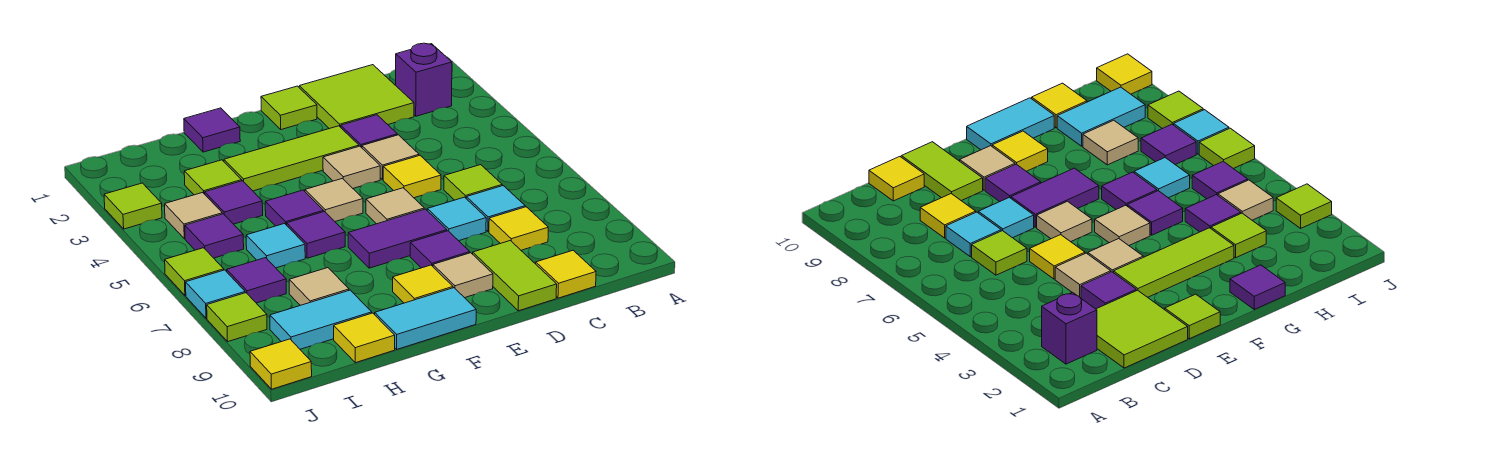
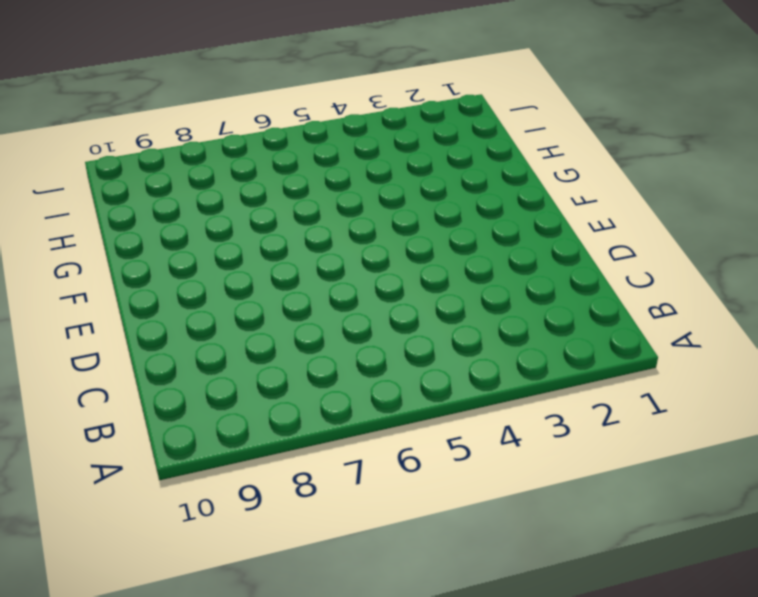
none -> purple 1x1 brick [396,43,452,116]
none -> lime 2x2 tile [299,65,414,129]
none -> lime 1x1 tile [444,165,502,200]
none -> cyan 1x1 tile [466,186,525,232]

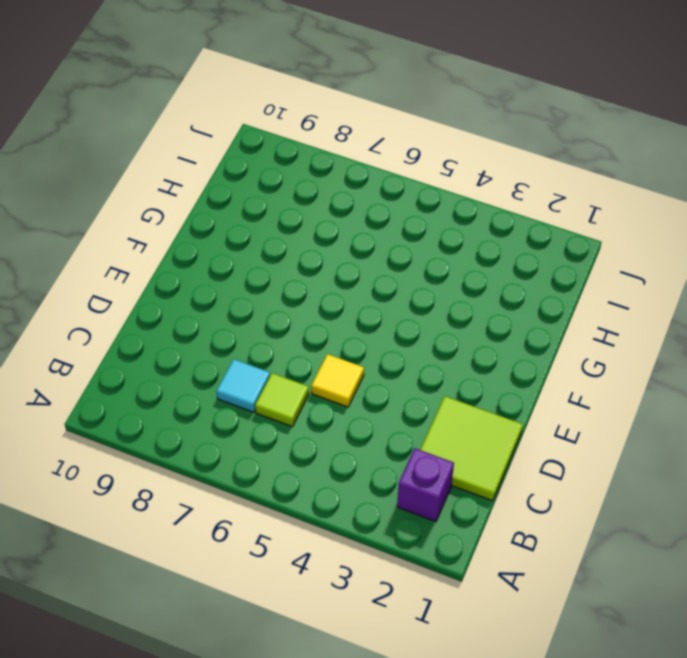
none -> yellow 1x1 tile [489,207,548,250]
none -> yellow 1x1 tile [536,250,596,298]
none -> purple 1x1 tile [341,115,397,148]
none -> tan 1x1 tile [362,135,419,180]

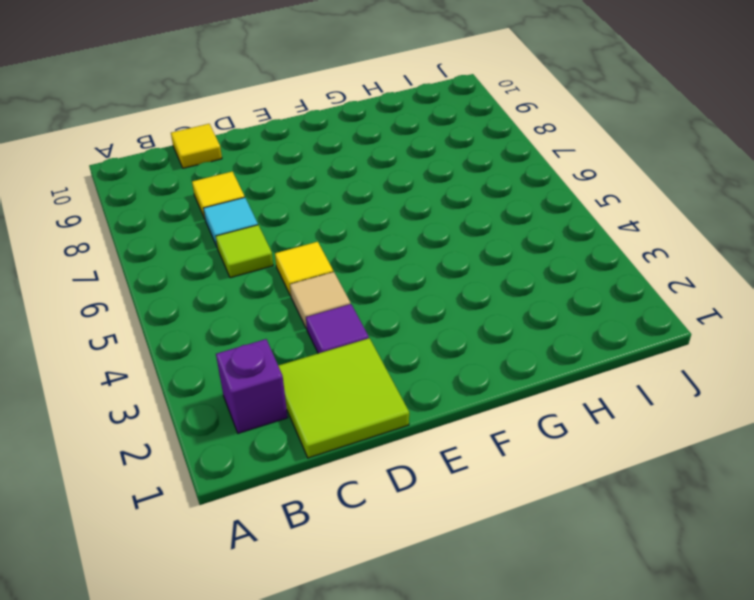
none -> cyan 1x1 tile [427,197,486,241]
none -> lime 1x2 tile [473,241,557,311]
none -> lime 1x1 tile [261,86,317,130]
none -> lime 1x3 tile [224,126,359,191]

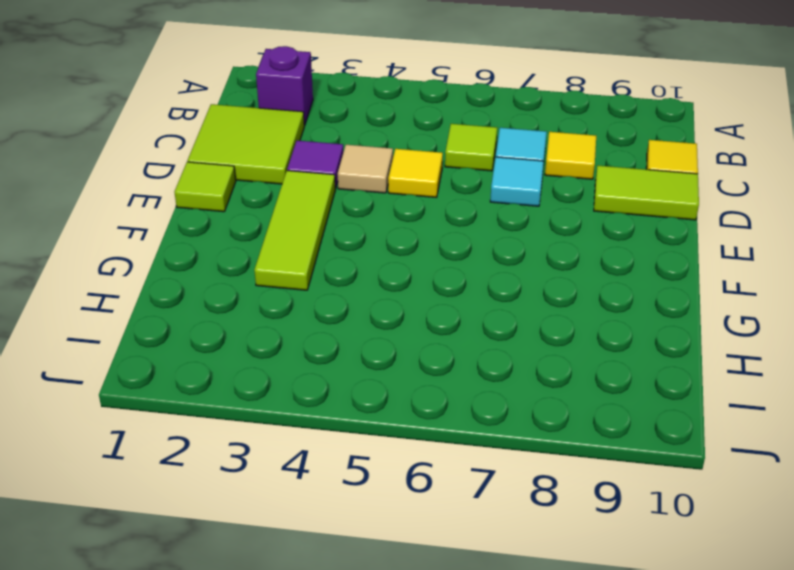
none -> tan 1x1 tile [323,146,380,188]
none -> tan 1x1 tile [366,188,424,224]
none -> purple 1x2 tile [348,209,447,268]
none -> purple 1x1 tile [410,231,470,268]

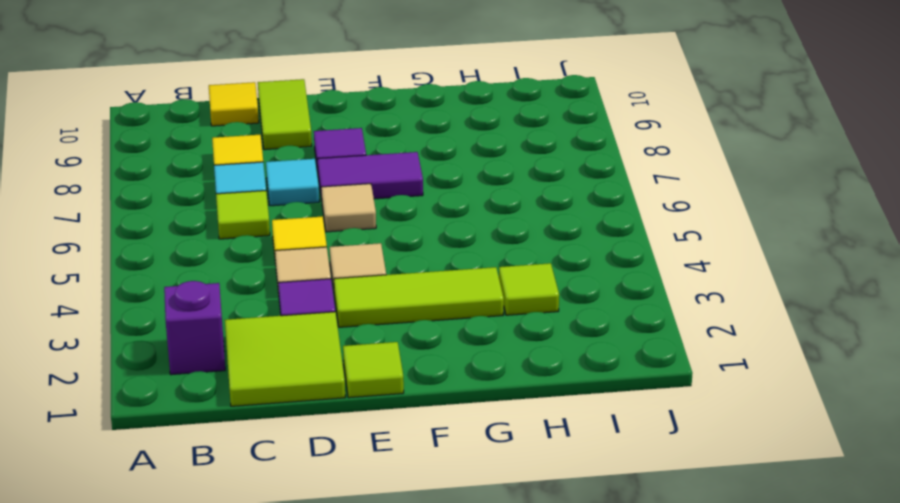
none -> tan 1x1 tile [433,253,493,298]
none -> tan 1x1 tile [305,178,363,221]
none -> yellow 1x1 tile [393,265,453,303]
none -> cyan 1x2 tile [375,288,476,349]

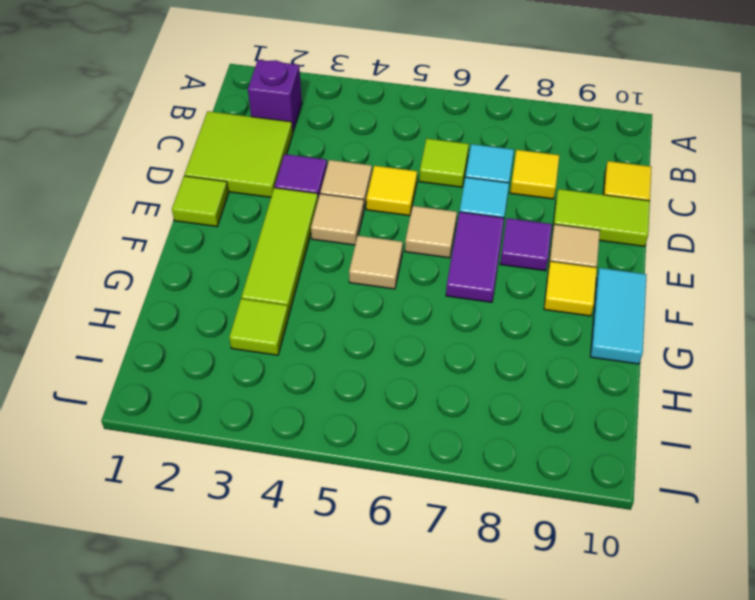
none -> purple 1x1 tile [184,108,240,152]
none -> purple 1x1 tile [265,190,324,226]
none -> purple 1x1 tile [287,212,345,258]
none -> purple 1x1 tile [205,181,263,224]

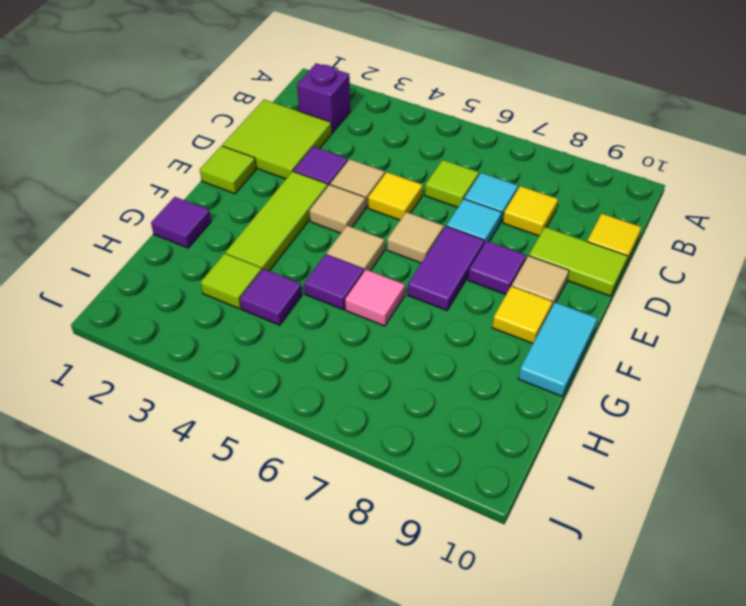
pink 1x1 tile [345,270,405,326] -> purple 1x1 tile [287,212,345,258]
none -> cyan 1x1 tile [246,224,305,268]
none -> tan 1x1 tile [289,268,349,305]
none -> cyan 1x2 tile [270,290,372,349]
none -> yellow 1x1 tile [334,313,395,363]

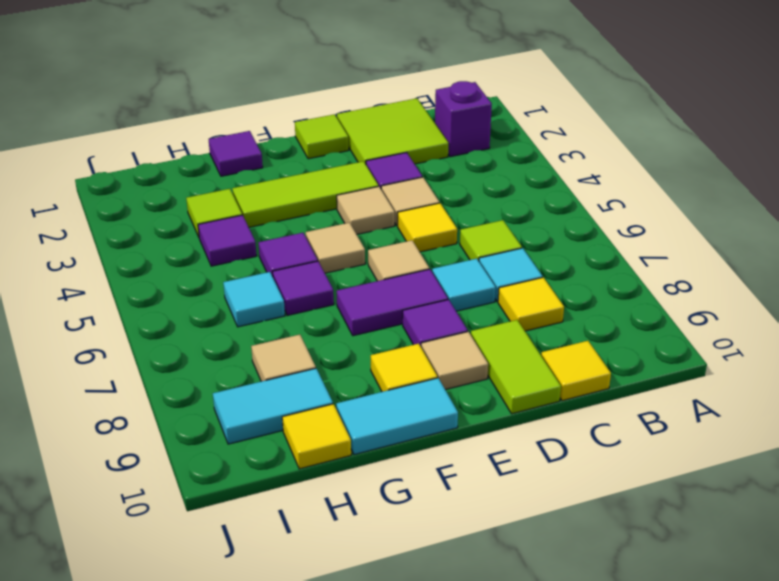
none -> tan 1x1 tile [165,192,222,239]
none -> purple 1x1 tile [185,214,244,258]
none -> purple 1x1 tile [227,258,286,303]
none -> lime 1x1 tile [104,183,162,229]

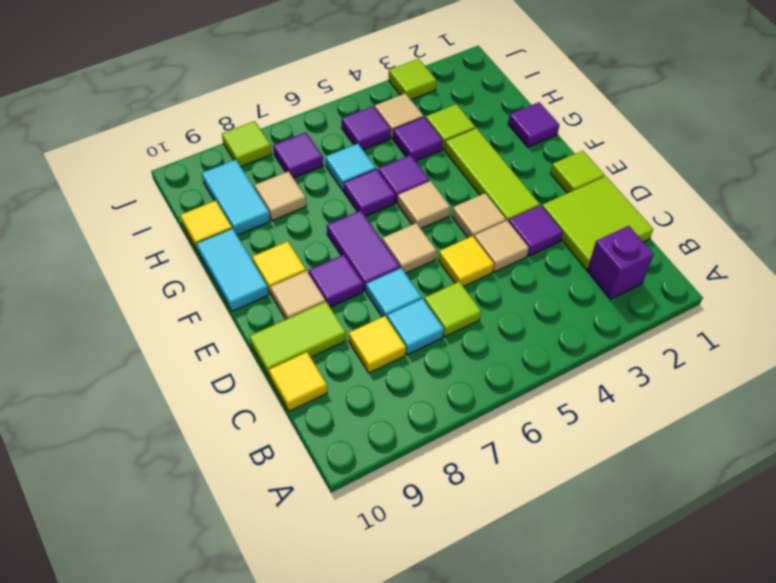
none -> lime 1x1 tile [165,248,224,296]
none -> cyan 1x1 tile [186,270,245,318]
none -> yellow 1x1 tile [250,339,312,389]

